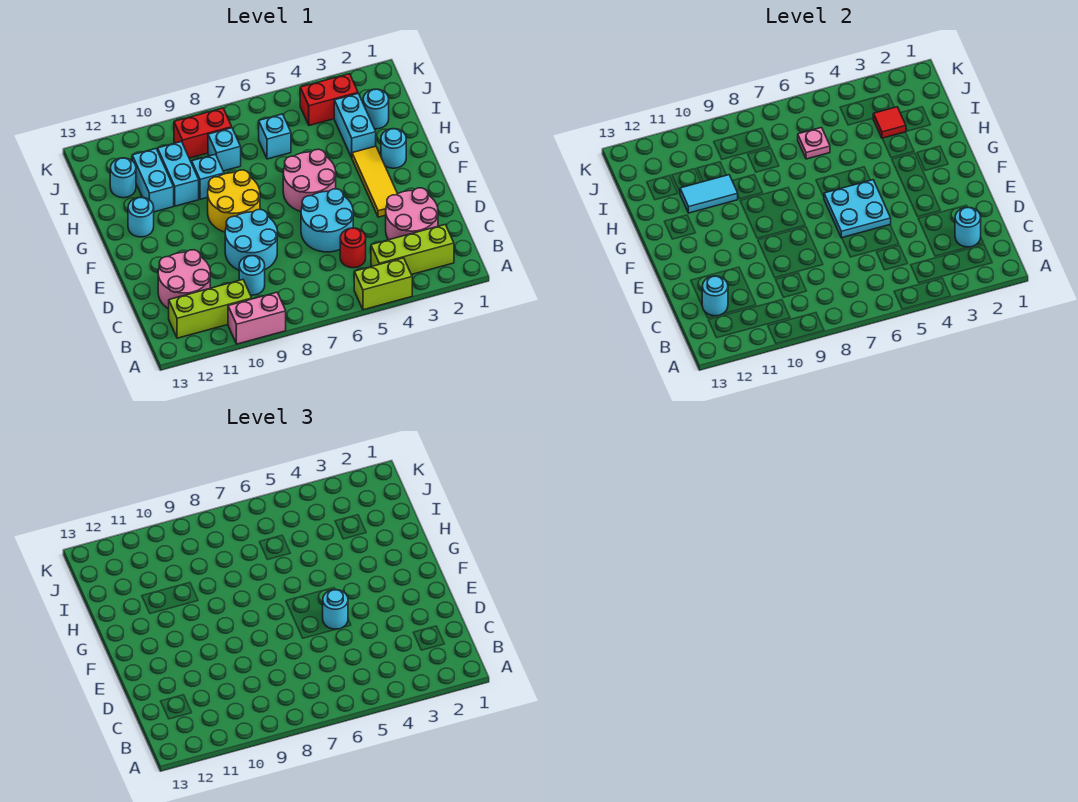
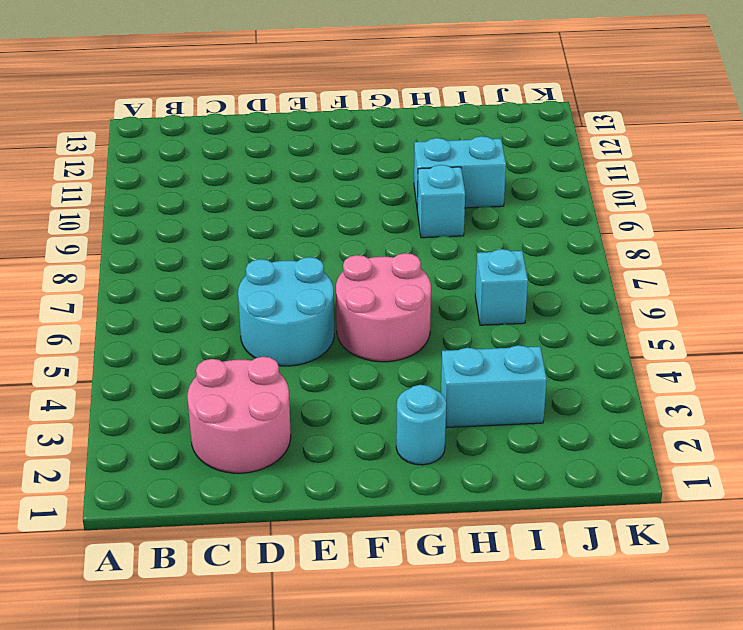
none -> lime 1x2 brick [354,258,412,310]
none -> pink 1x2 brick [228,292,286,344]
none -> lime 1x3 brick [371,225,454,275]
none -> lime 1x3 brick [169,280,252,338]

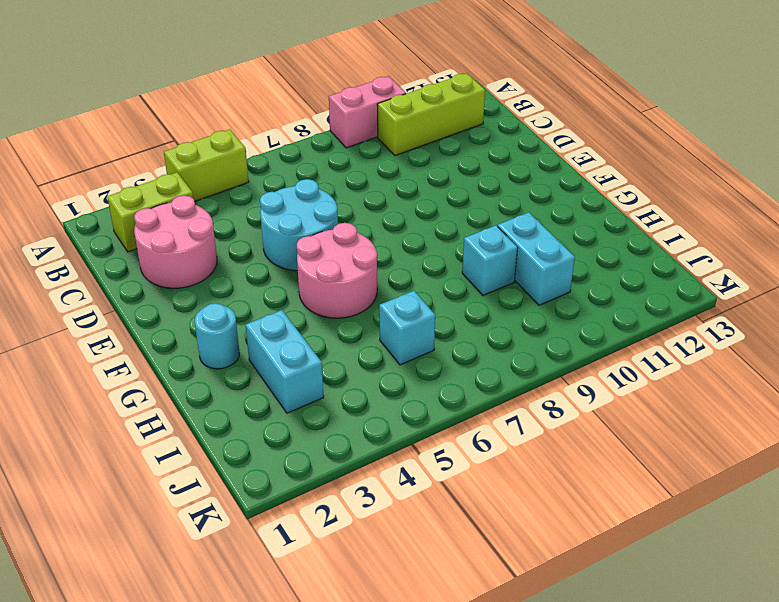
lime 1x2 brick [107,172,193,252] -> lime 1x3 brick [371,225,454,275]
none -> red 1x1 round brick [340,228,366,268]
none -> cyan 1x1 round brick [239,256,265,295]
none -> pink 2x2 round brick [158,250,210,309]
none -> cyan 2x2 round brick [225,209,277,270]

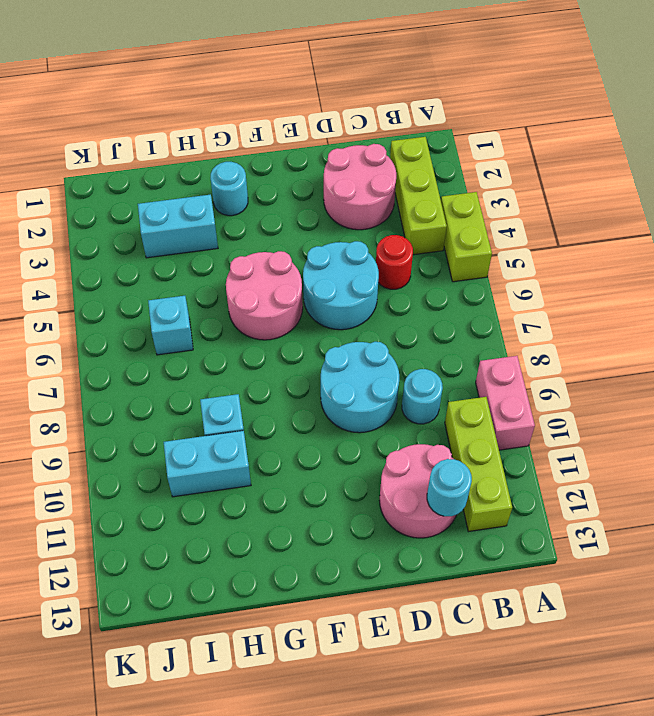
none -> yellow 1x3 tile [352,146,397,217]
none -> yellow 2x2 round brick [208,170,260,232]
none -> cyan 1x1 round brick [128,197,154,237]
none -> cyan 1x2 brick [132,149,174,212]

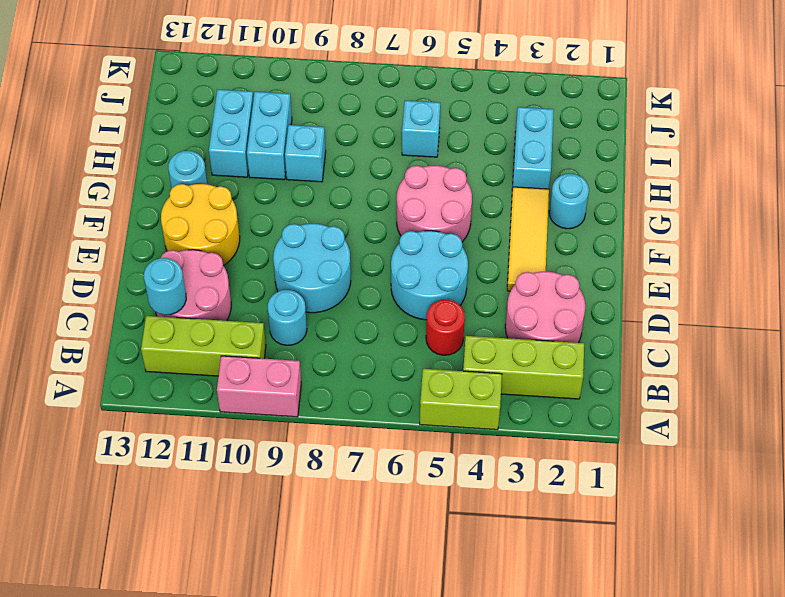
yellow 2x2 round brick [161,184,240,265] -> yellow 2x2 round brick moved to [208,170,260,232]
none -> cyan 1x1 round brick [363,89,389,129]
none -> cyan 1x1 brick [208,128,241,171]
none -> cyan 1x1 round brick [110,158,136,198]
none -> red 1x2 brick [300,74,358,126]

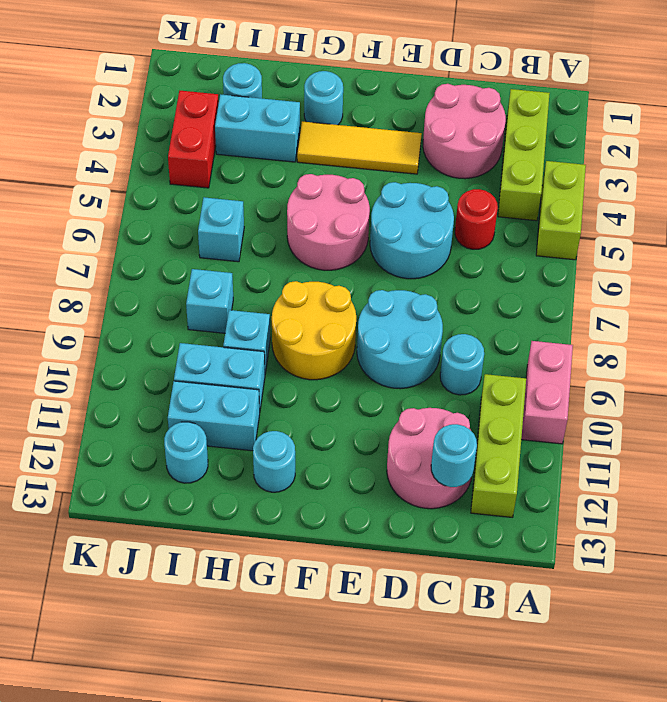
none -> red 1x2 brick [174,108,232,158]
none -> cyan 1x1 round brick [955,207,981,247]
none -> cyan 2x2 plate [824,180,891,238]
none -> cyan 1x2 tile [680,175,738,213]

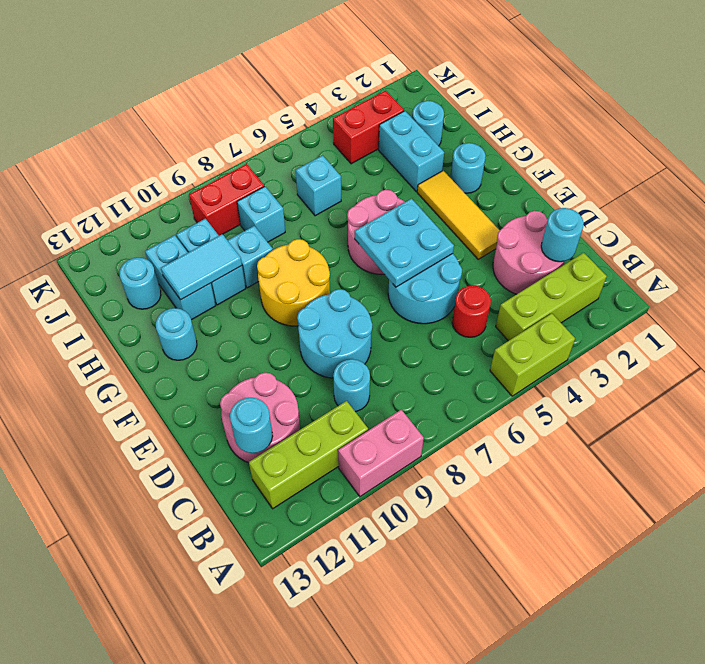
none -> red 1x1 tile [873,107,906,138]
none -> pink 1x1 plate [798,128,830,159]
none -> cyan 1x1 round brick [323,590,348,629]

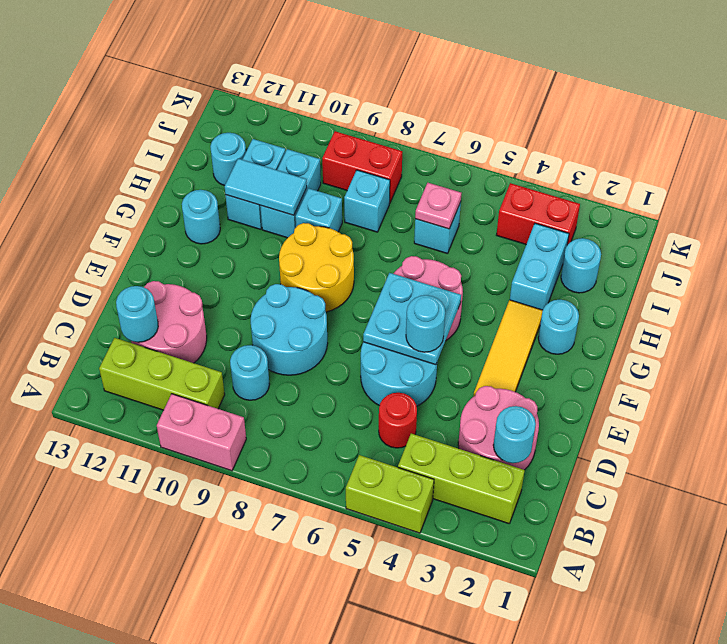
none -> red 1x1 tile [873,107,906,138]

